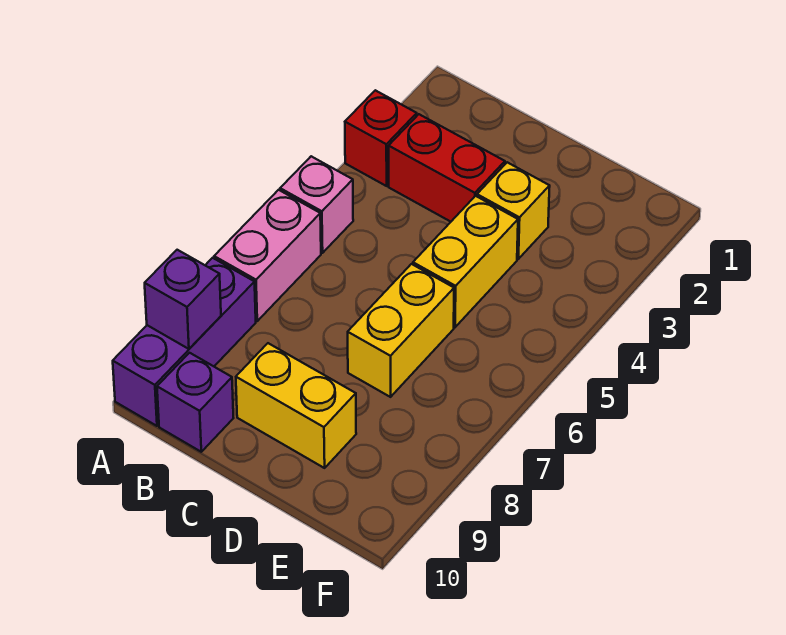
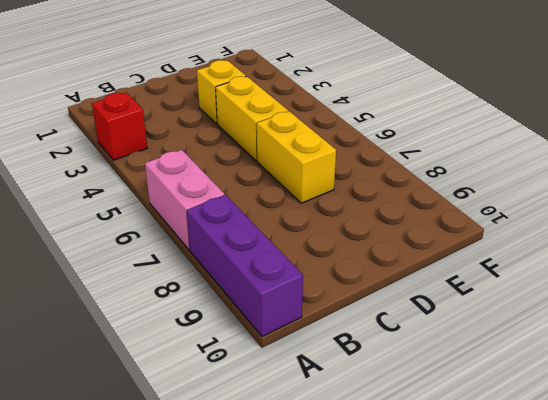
none -> pink 1x1 brick [280,156,353,253]
none -> red 1x2 brick [389,114,505,222]

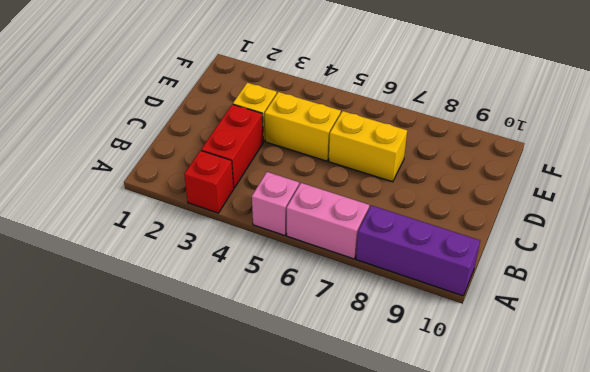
none -> purple 1x1 brick [157,353,233,452]
none -> yellow 1x2 brick [236,343,356,468]

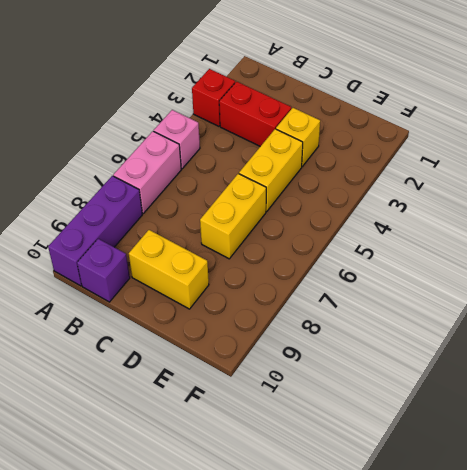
none -> purple 1x1 brick [145,250,221,349]

